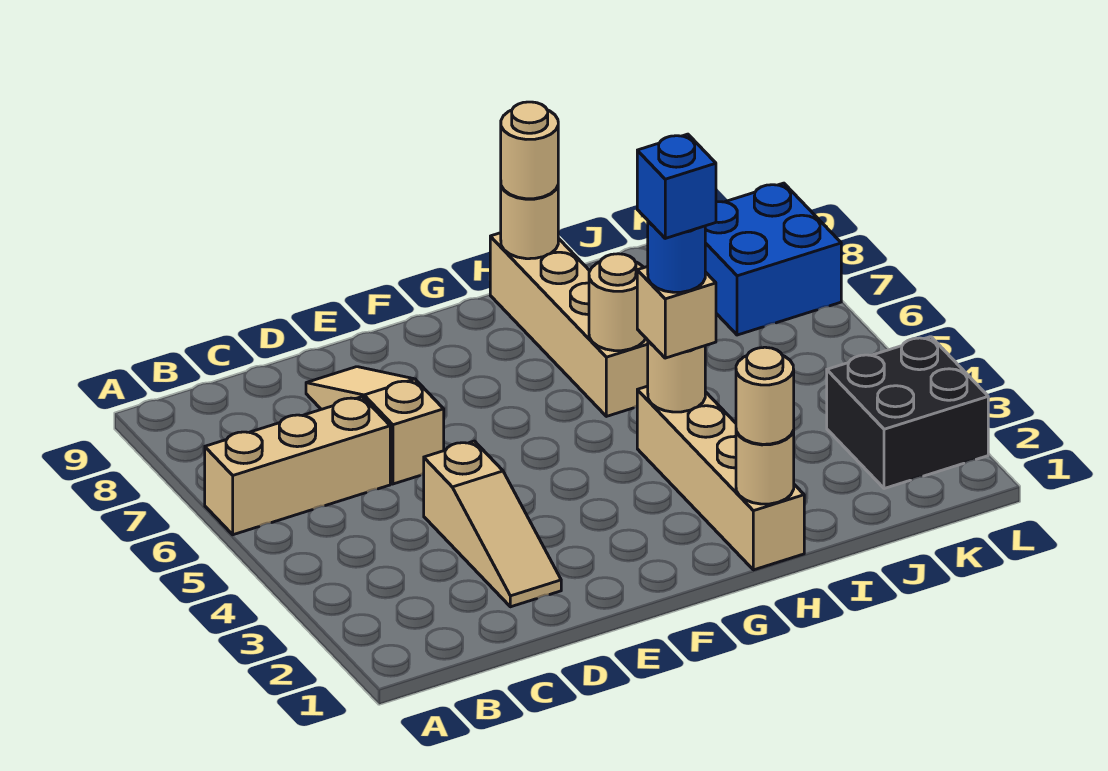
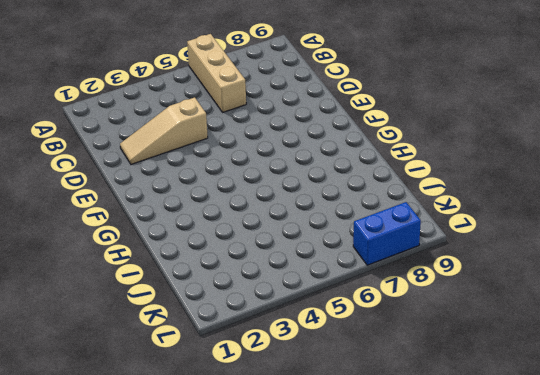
blue 1x2 brick [353,202,421,265] -> blue 2x2 brick [705,183,841,335]
none -> tan 1x3 slope [306,367,444,484]
none -> tan 1x4 brick [637,386,804,570]
none -> tan 1x4 brick [490,233,648,416]

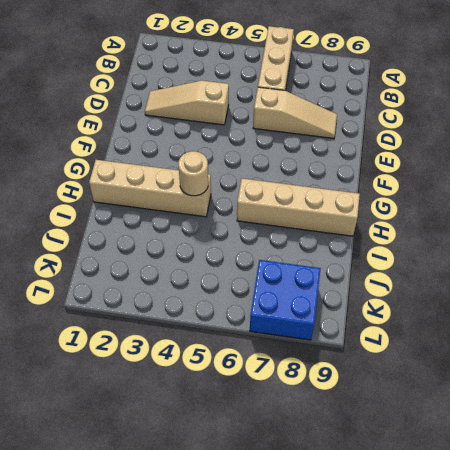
none -> black 2x2 brick [827,337,988,489]
none -> tan 1x1 round brick [736,430,794,504]
none -> tan 1x1 round brick [589,254,645,351]

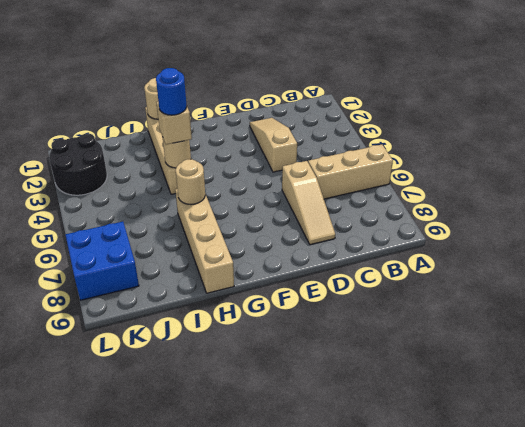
black 2x2 round brick [49,134,107,195] -> black 2x2 brick [827,337,988,489]
none -> tan 1x1 round brick [501,186,558,259]
none -> tan 1x1 round brick [736,347,794,444]
none -> tan 1x1 round brick [501,102,558,199]

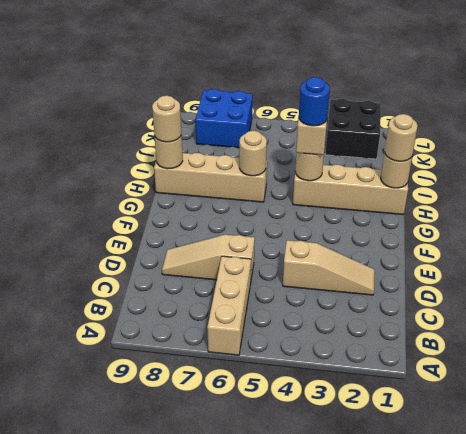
none -> blue 1x1 brick [637,134,716,238]

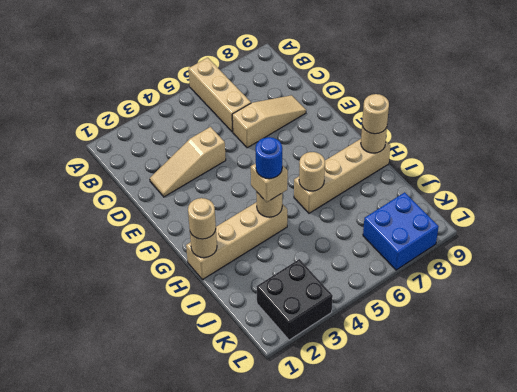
none -> blue 1x1 brick [637,134,716,238]

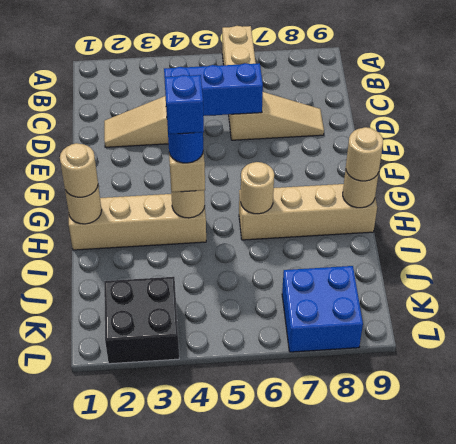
blue 1x3 brick [164,63,263,116] -> none

